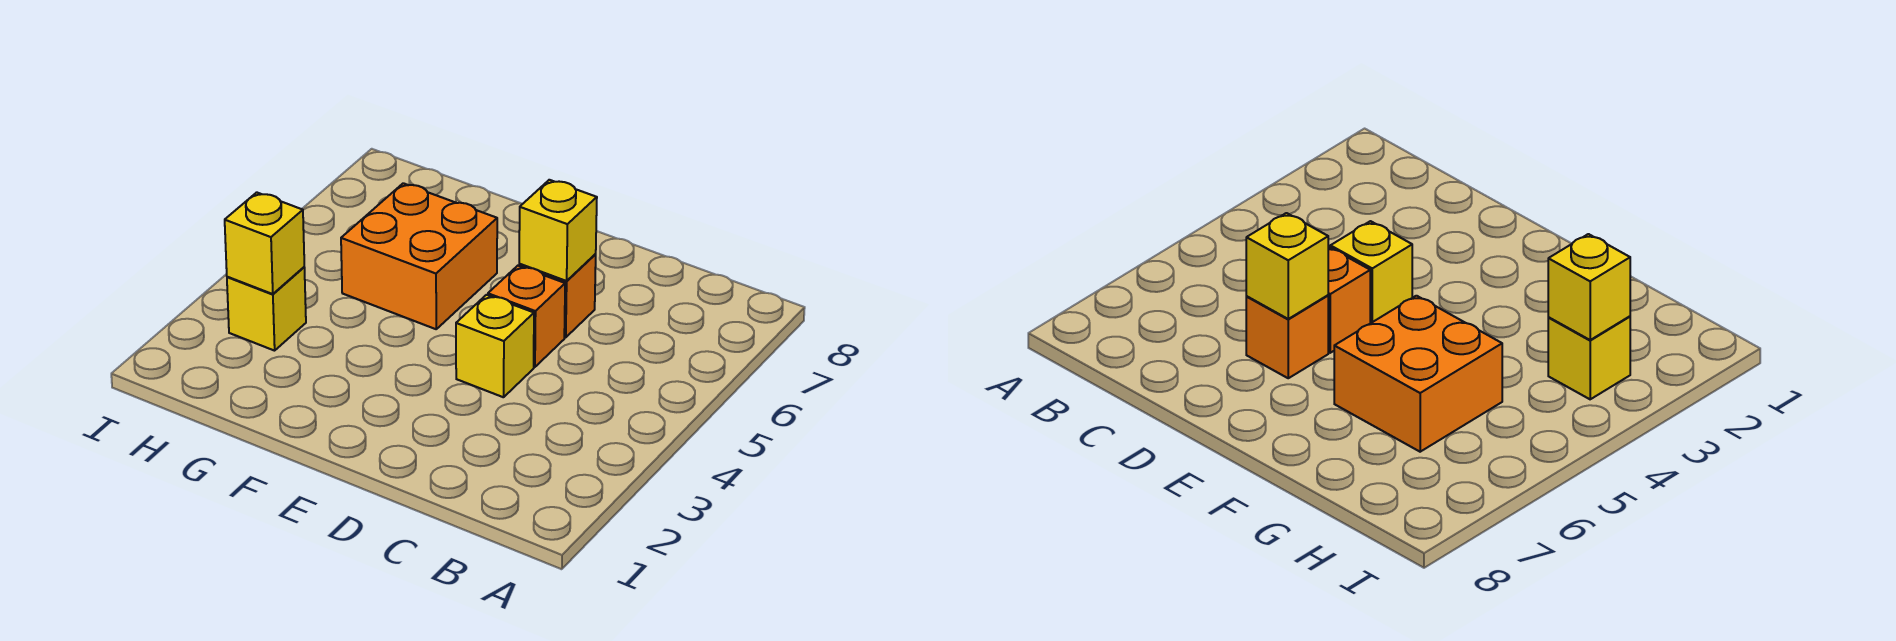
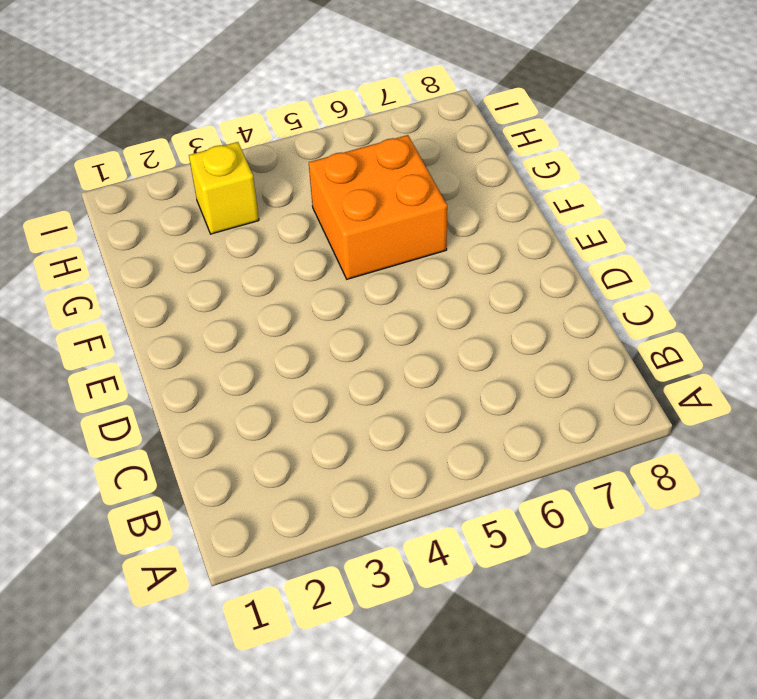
none -> yellow 1x1 brick [456,295,534,397]
none -> orange 1x1 brick [488,266,565,367]

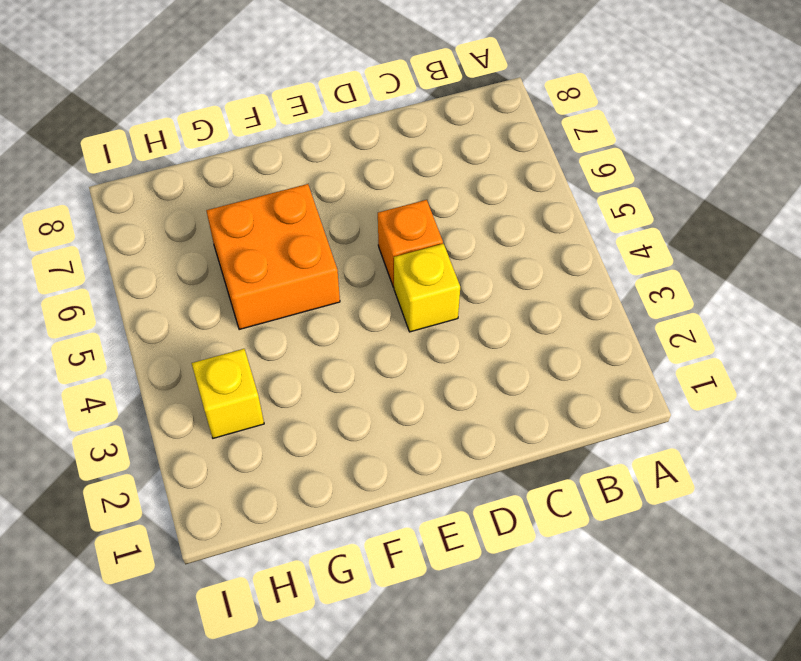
none -> orange 1x1 brick [519,254,596,337]
none -> yellow 1x1 brick [519,180,597,281]

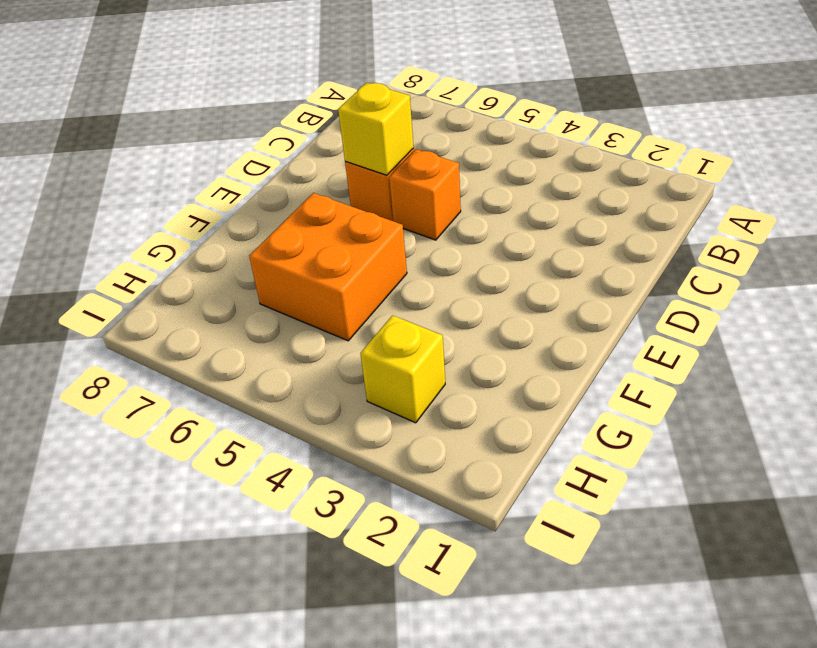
none -> yellow 1x1 brick [456,295,534,397]
none -> yellow 1x1 brick [225,192,304,294]

